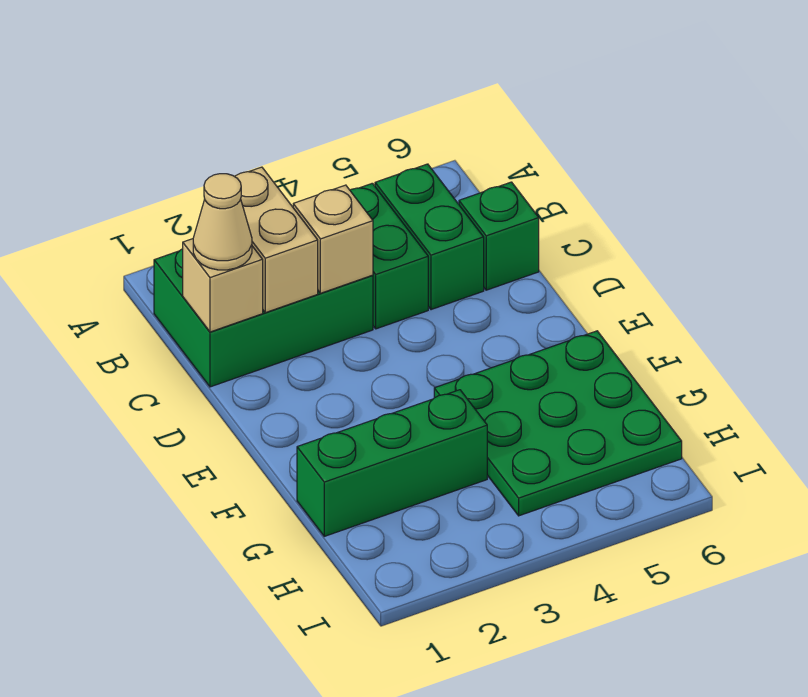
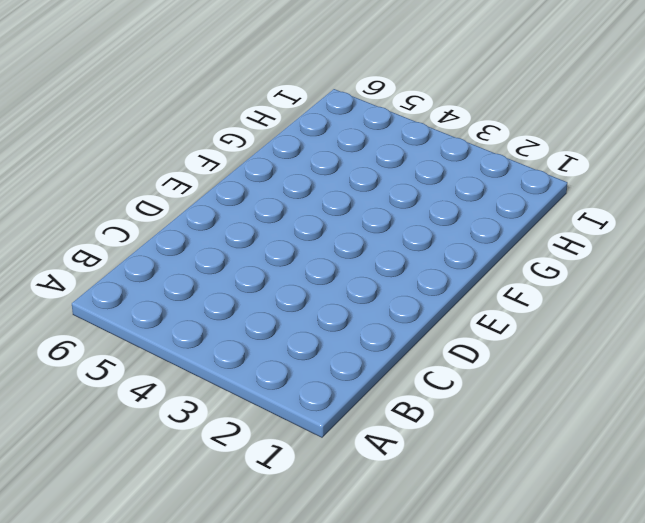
none -> green 2x3 brick [154,249,373,387]
none -> green 1x2 brick [350,183,428,329]

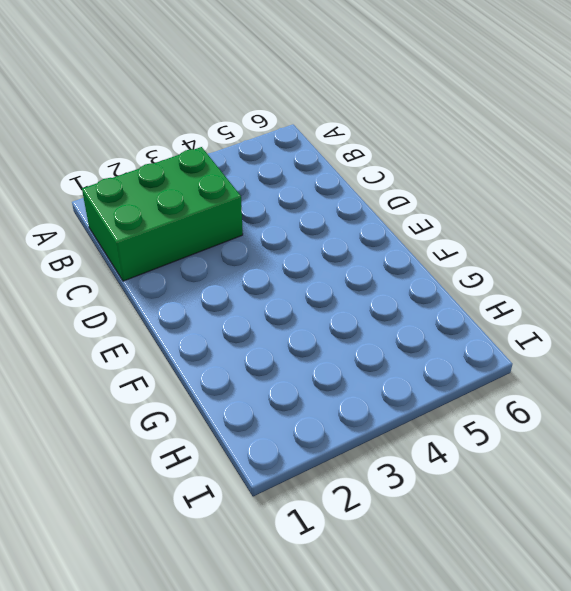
none -> green 1x2 brick [350,183,428,329]
none -> green 1x2 brick [375,164,484,310]

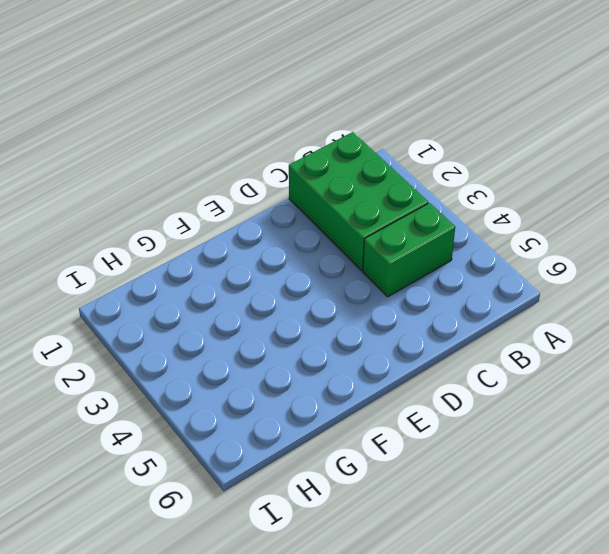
none -> green 1x2 brick [375,164,484,310]
none -> green 1x1 brick [459,182,539,290]

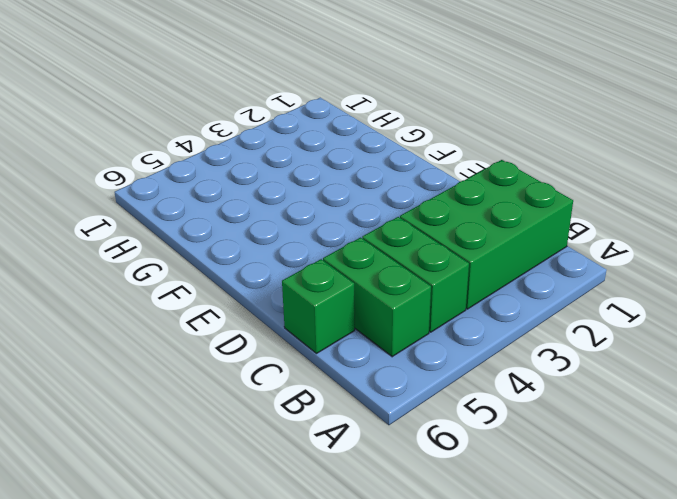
none -> green 3x3 plate [434,331,682,516]
none -> green 1x3 brick [297,390,487,536]

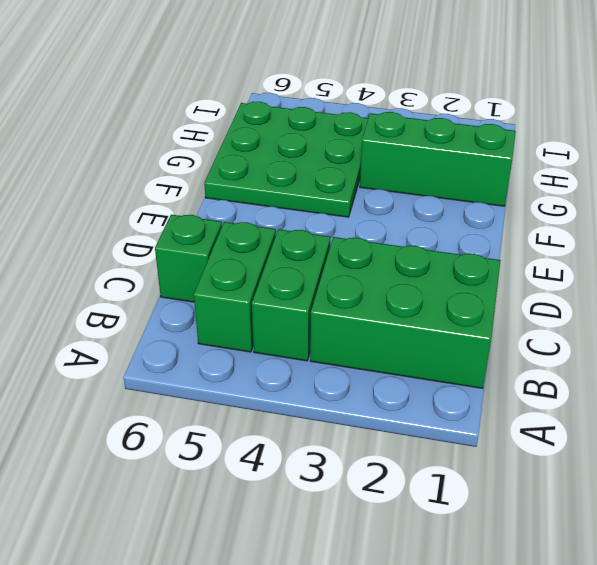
none -> tan 1x2 brick [235,167,318,313]
none -> tan 1x1 brick [183,239,263,332]

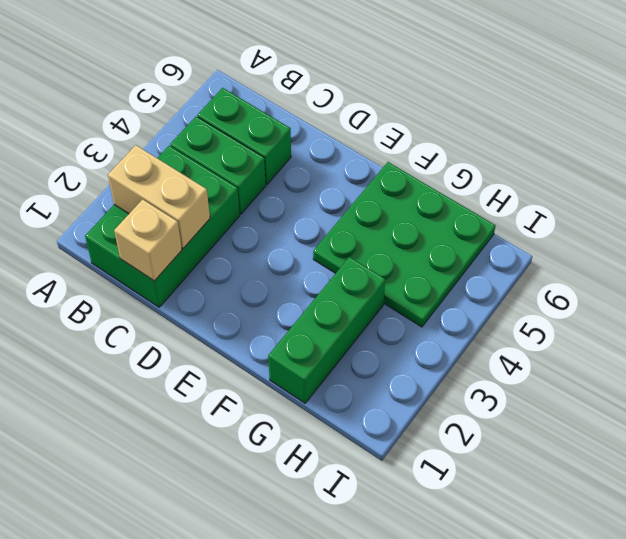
none -> green 1x1 brick [459,182,539,290]
none -> tan 1x1 brick [293,185,373,293]

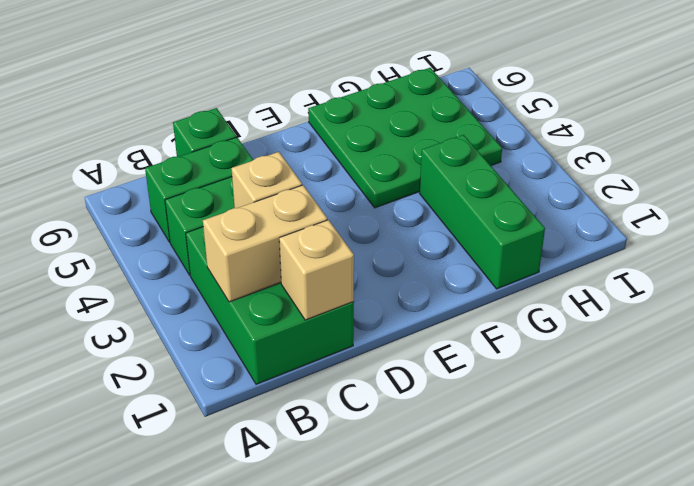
none -> tan 1x1 cone [193,174,252,270]

